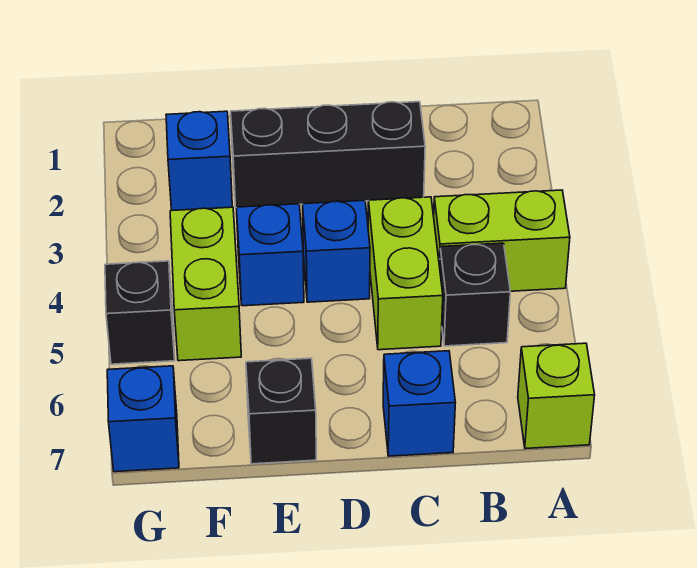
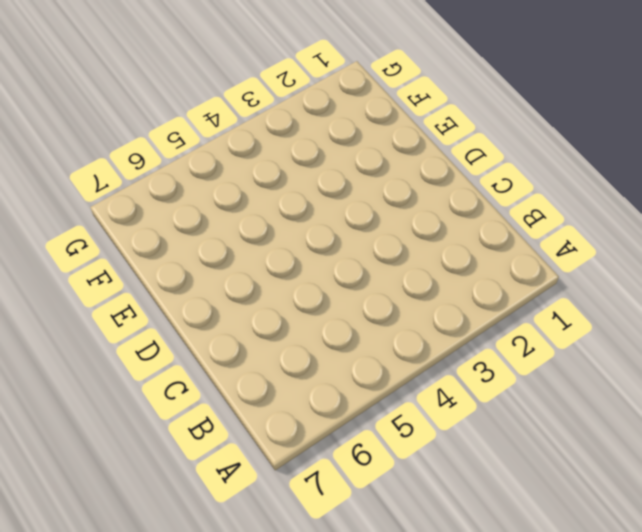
none -> lime 1x2 brick [434,190,570,291]
none -> lime 1x1 brick [518,343,595,449]
none -> black 1x1 brick [440,243,510,346]

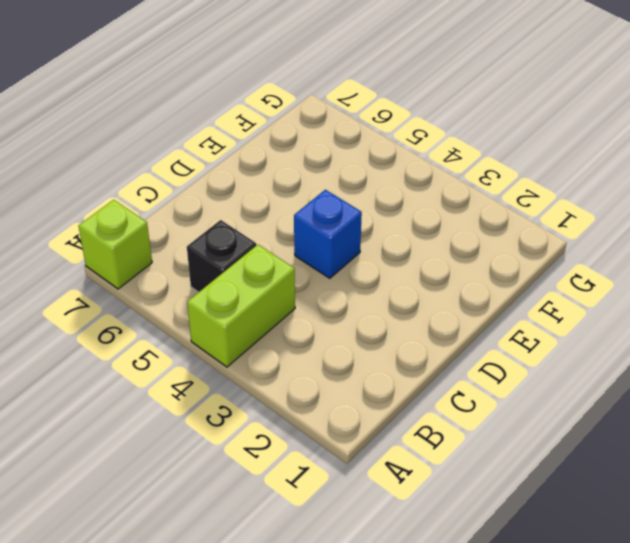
none -> black 1x3 brick [231,102,425,207]
none -> lime 1x2 brick [368,197,443,350]
none -> blue 1x1 brick [383,351,455,456]

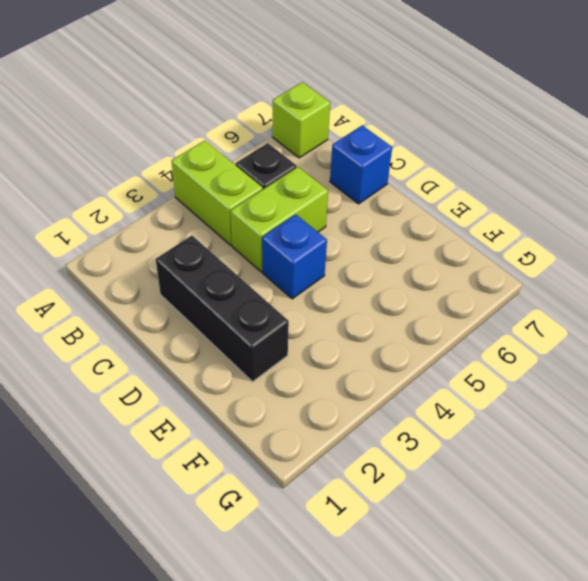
none -> blue 1x1 brick [236,204,304,306]
none -> black 1x1 brick [246,358,316,464]
none -> blue 1x1 brick [166,111,232,210]

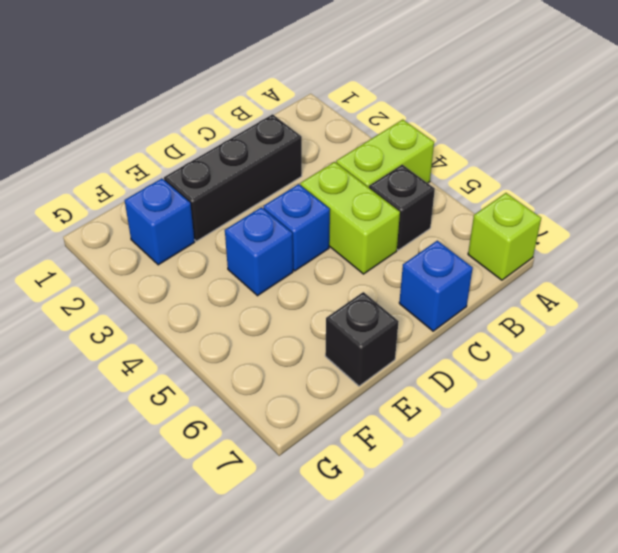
none -> lime 1x2 brick [170,207,241,361]
none -> black 1x1 brick [105,261,175,364]
none -> blue 1x1 brick [107,366,179,472]

